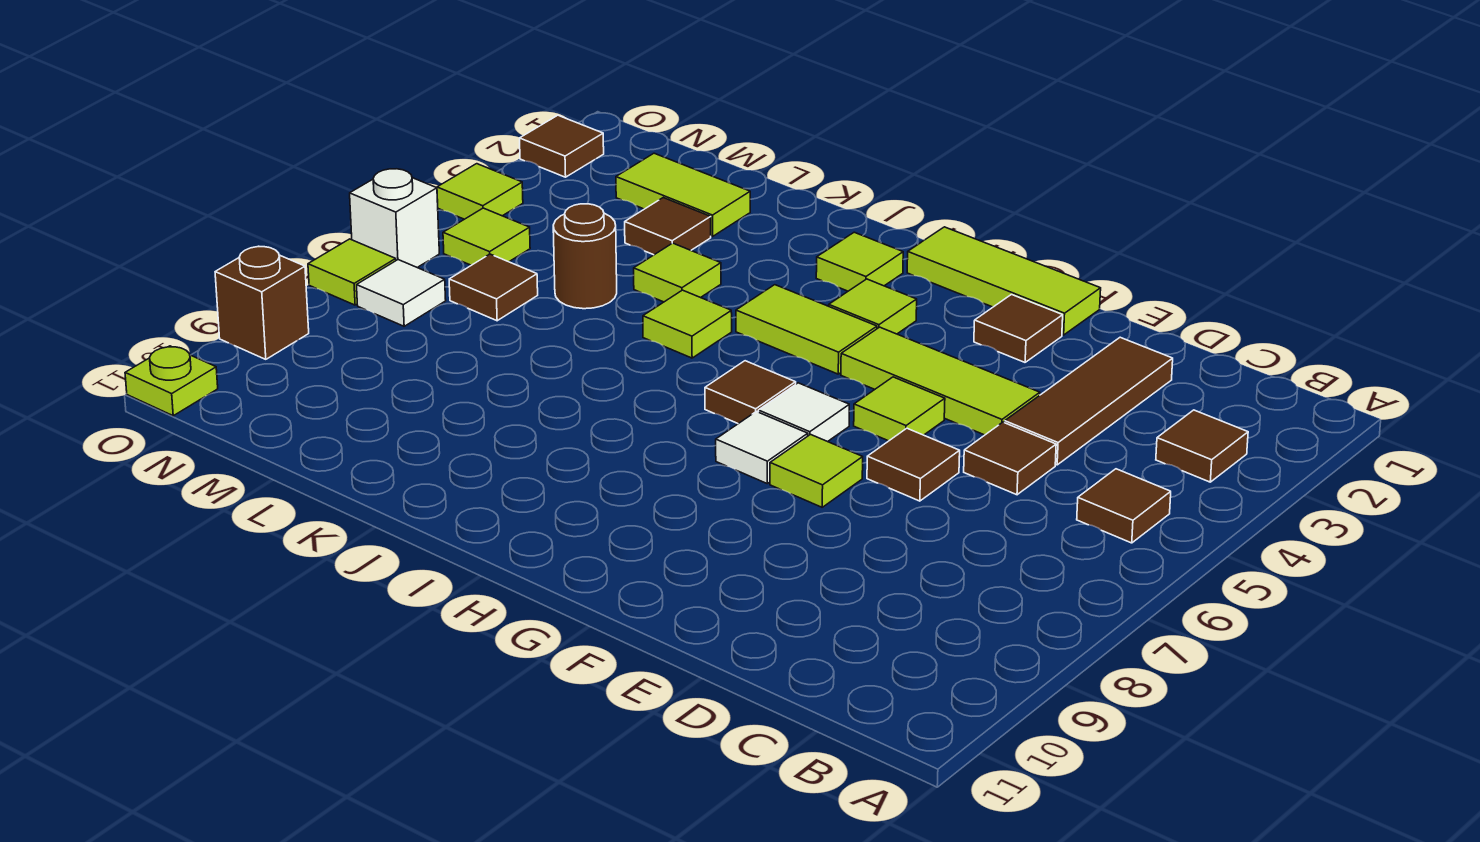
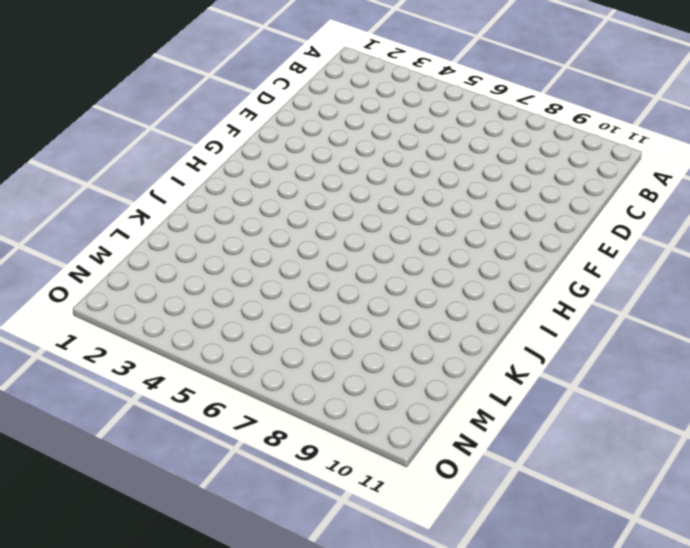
none -> brown 1x1 tile [1156,410,1248,482]
none -> brown 1x1 tile [1077,469,1171,543]
none -> brown 1x3 tile [1005,337,1173,465]
none -> brown 1x1 tile [964,422,1056,495]

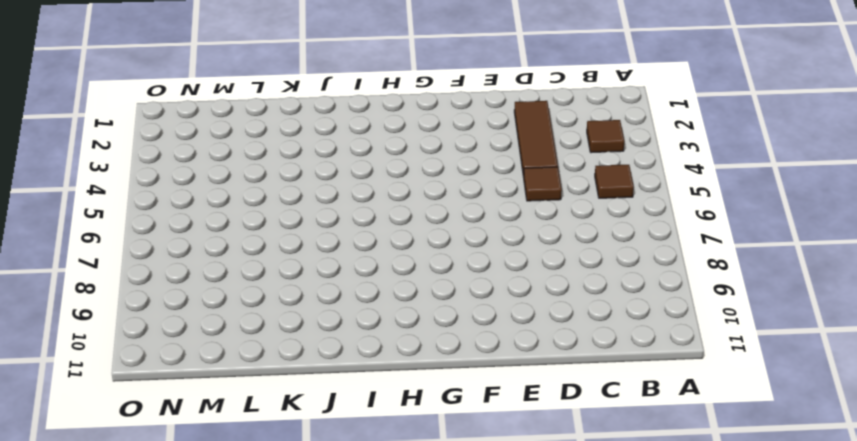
none -> lime 1x3 tile [841,327,1040,435]
none -> brown 1x1 tile [867,428,960,501]
none -> lime 1x3 tile [907,227,1101,335]
none -> brown 1x1 tile [974,295,1063,362]

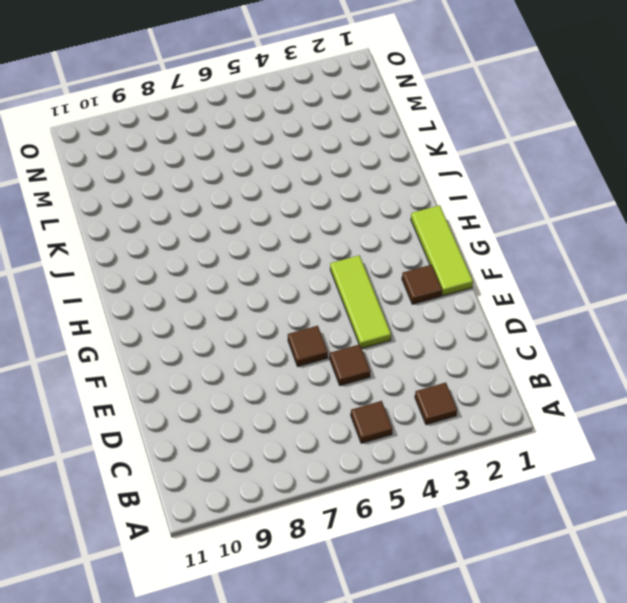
none -> brown 1x3 tile [1005,337,1173,465]
none -> lime 1x1 tile [854,377,945,441]
none -> lime 1x1 tile [770,435,863,507]
none -> white 1x1 tile [758,383,849,442]

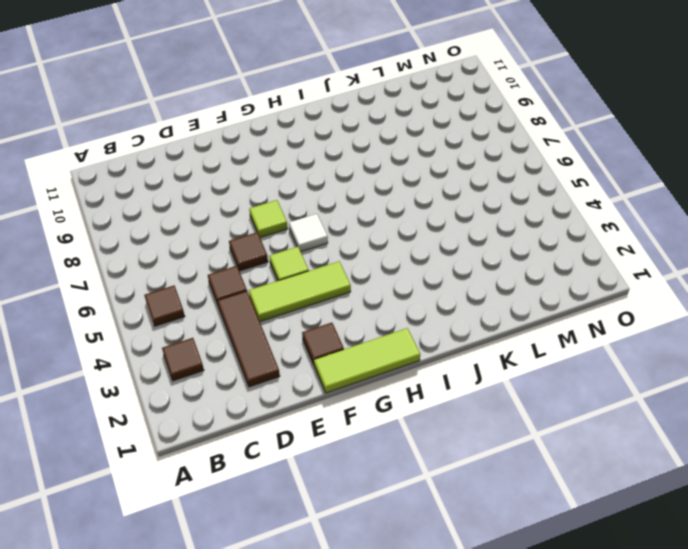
none -> white 1x1 tile [716,412,808,484]
none -> lime 1x1 tile [829,279,917,334]
none -> lime 1x2 tile [736,285,877,374]
none -> brown 1x1 tile [705,361,796,424]

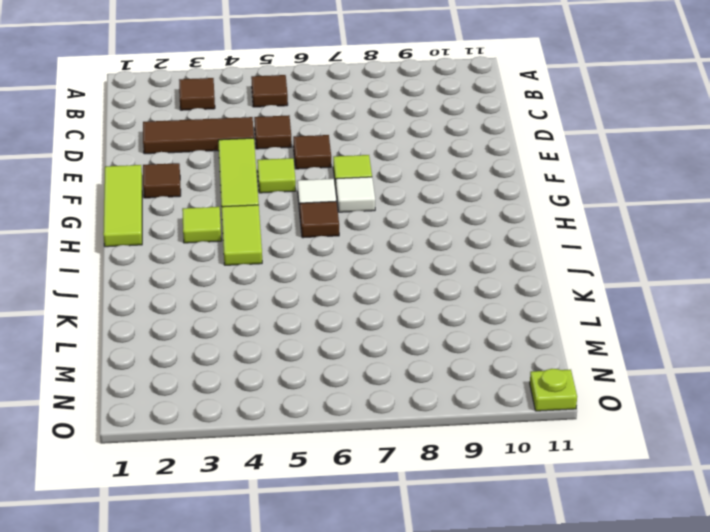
none -> lime 1x1 tile [816,232,903,291]
none -> lime 1x1 tile [643,290,732,358]
none -> lime 1x1 tile [634,243,721,302]
none -> lime 1x2 tile [616,153,750,237]

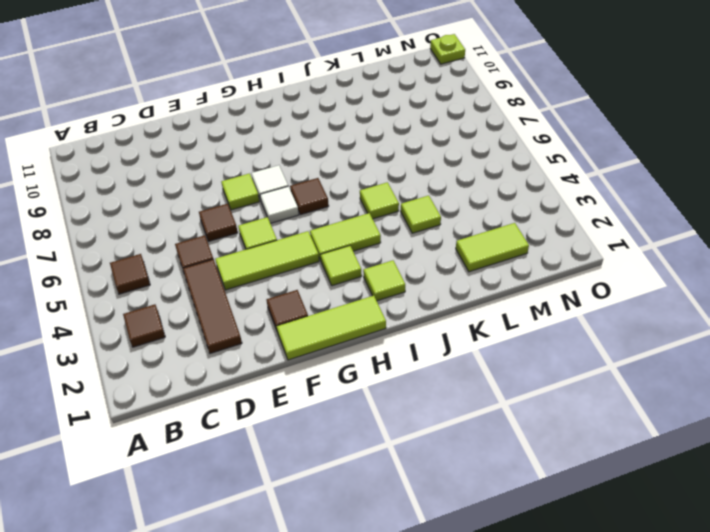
none -> brown 1x1 tile [625,198,711,255]
none -> brown 1x1 round brick [553,204,617,309]
none -> brown 1x1 tile [449,254,538,321]
none -> lime 1x1 tile [443,208,530,265]

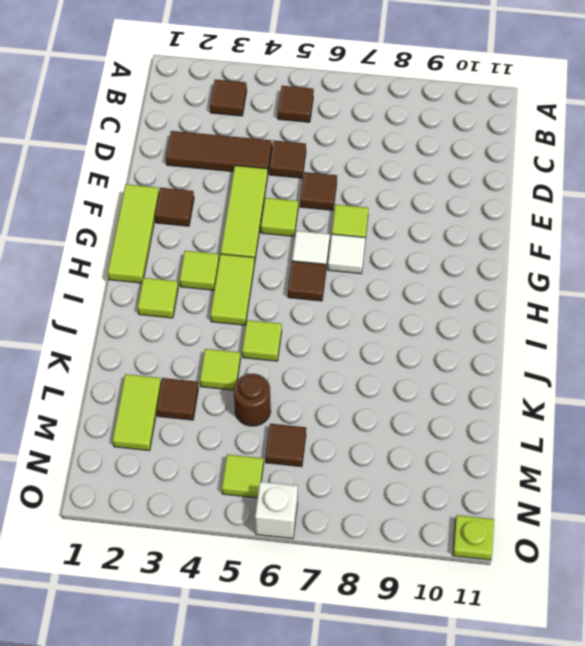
none -> white 1x1 tile [357,260,446,326]
none -> brown 1x1 tile [520,115,604,177]
none -> lime 1x1 tile [437,164,523,219]
none -> lime 1x1 tile [308,239,396,305]

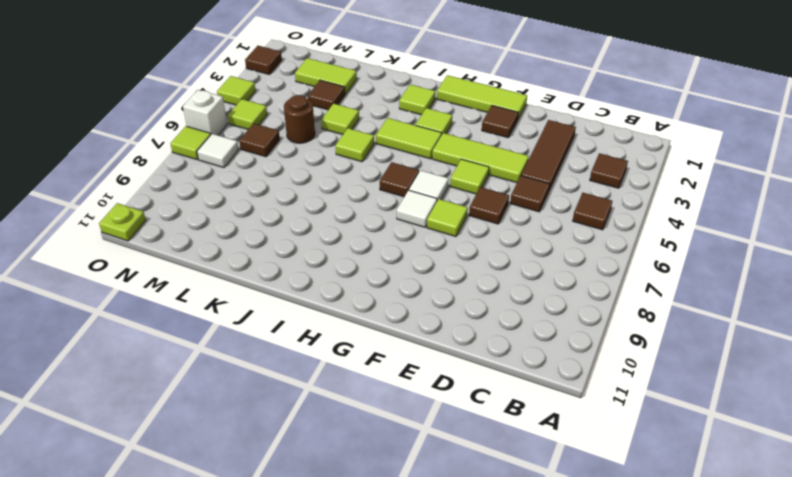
none -> brown 1x1 brick [215,246,309,359]

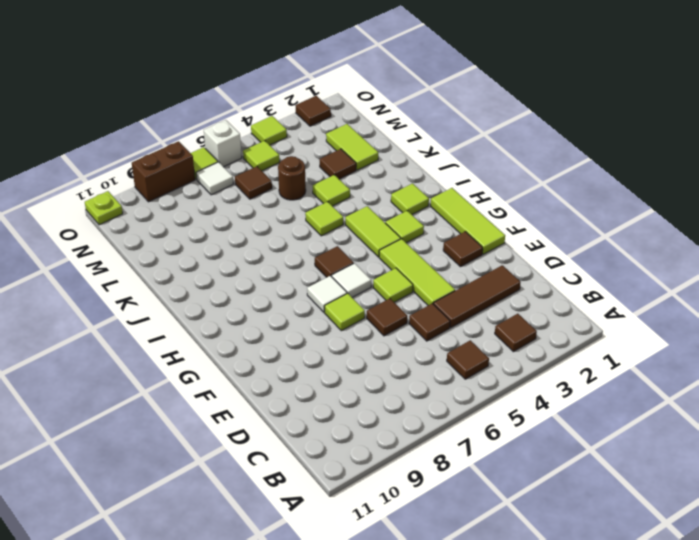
brown 1x2 brick [132,141,195,202] -> brown 1x1 brick [215,246,309,359]

